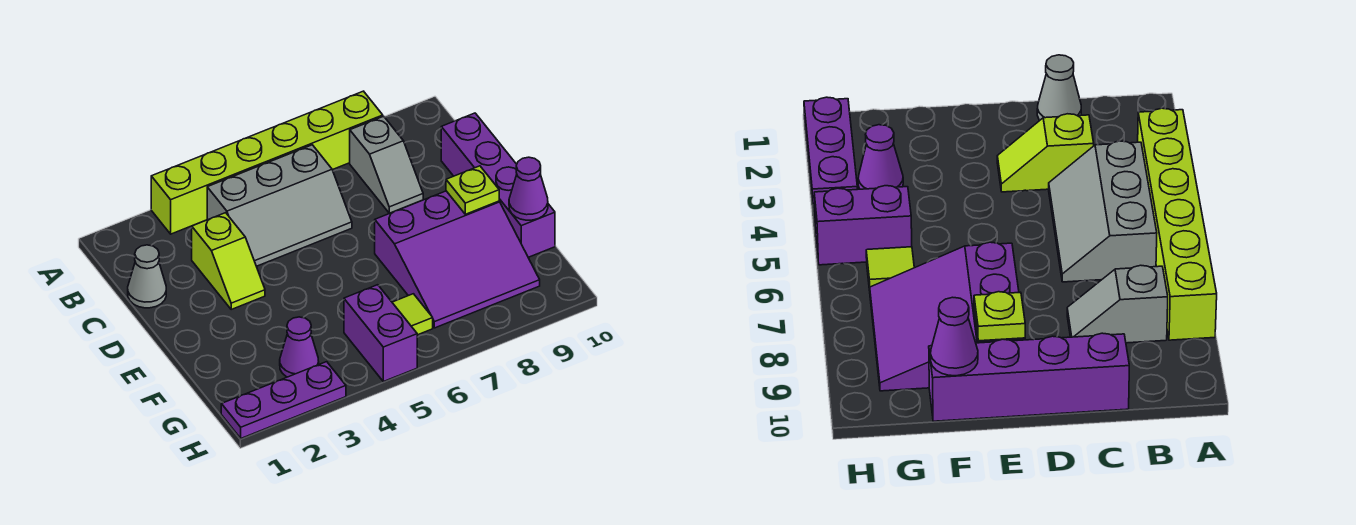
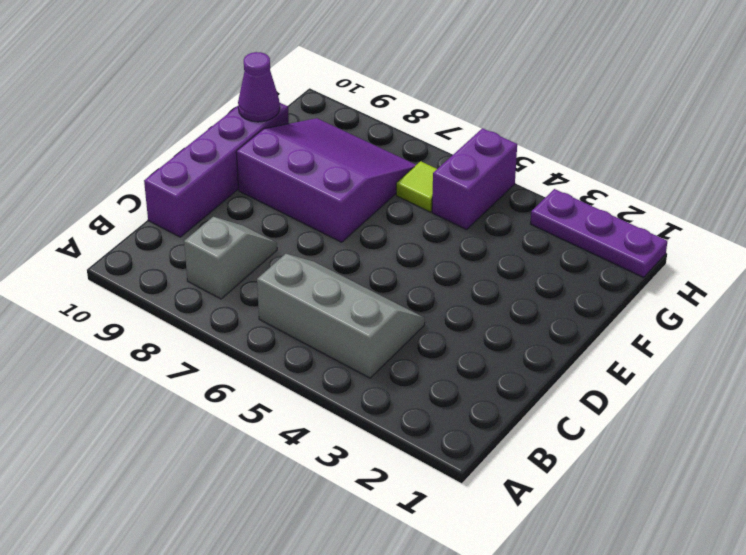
none -> lime 1x6 brick [151,91,383,234]
none -> grey 1x1 cone [128,245,166,308]
none -> lime 1x2 slope [192,213,265,309]

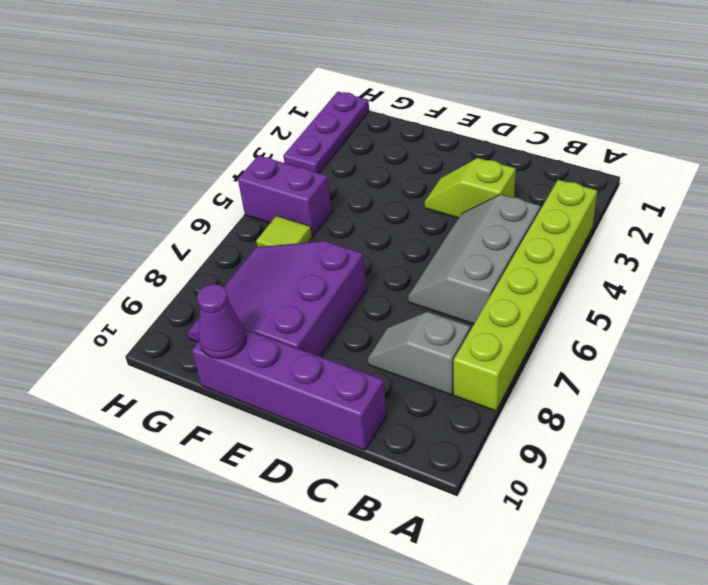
none -> grey 1x1 cone [128,245,166,308]
none -> purple 1x1 cone [280,317,319,377]
none -> lime 1x1 plate [446,166,499,214]

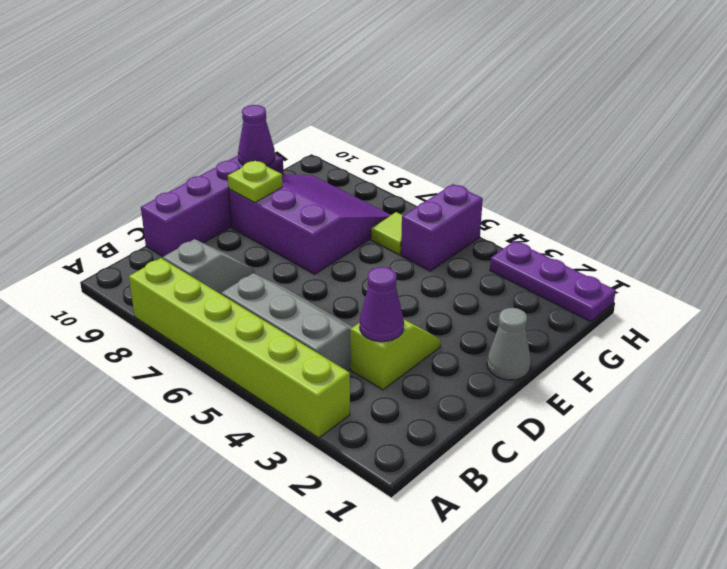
purple 1x1 cone [360,267,404,342] -> purple 1x1 cone moved to [280,317,319,377]
grey 1x1 cone [487,308,531,380] -> grey 1x1 cone moved to [128,245,166,308]

